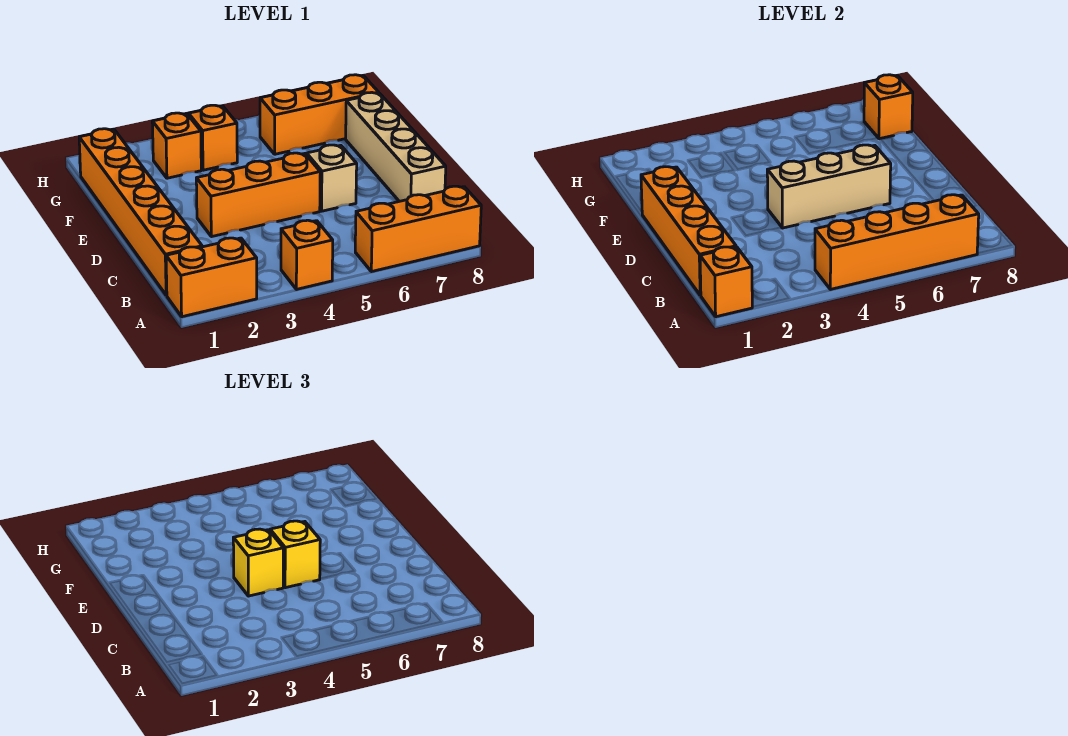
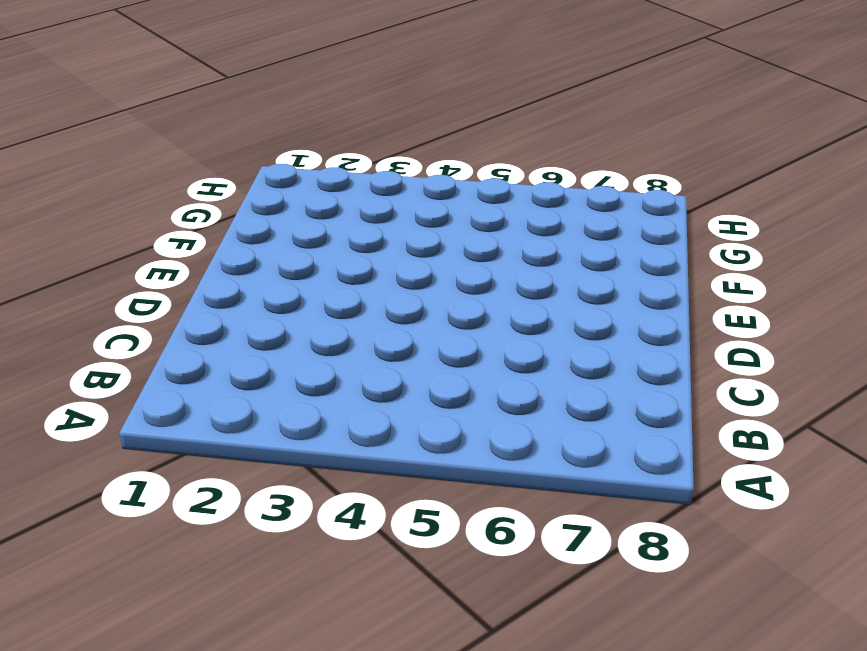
none -> orange 1x2 brick [166,238,257,317]
none -> orange 1x1 brick [281,220,333,289]
none -> orange 1x3 brick [355,186,481,272]

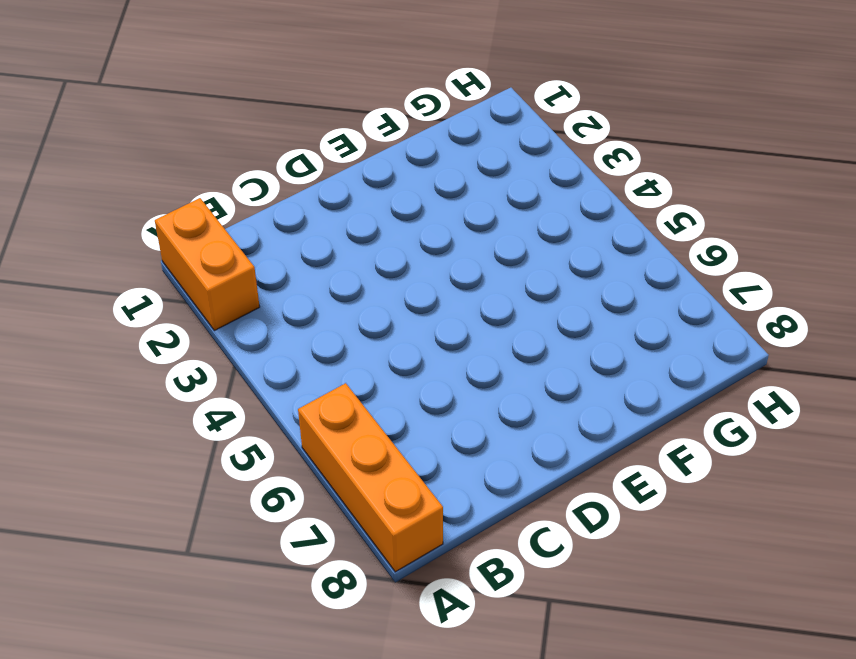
none -> orange 1x1 brick [281,220,333,289]
none -> orange 1x6 brick [79,129,202,295]
none -> tan 1x4 brick [346,92,446,201]

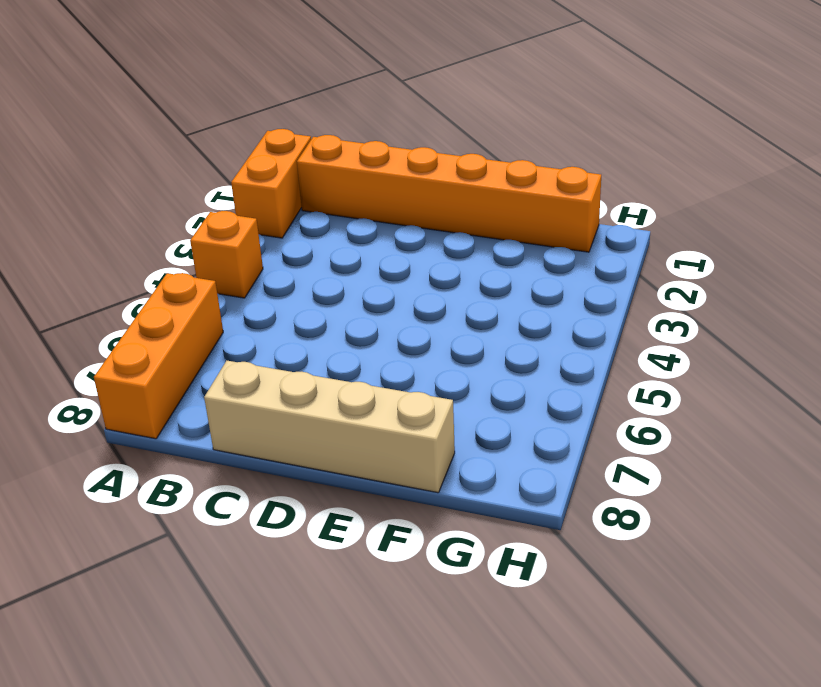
none -> orange 1x3 brick [196,153,320,237]
none -> tan 1x1 brick [307,145,357,211]
none -> orange 1x1 brick [152,113,201,178]

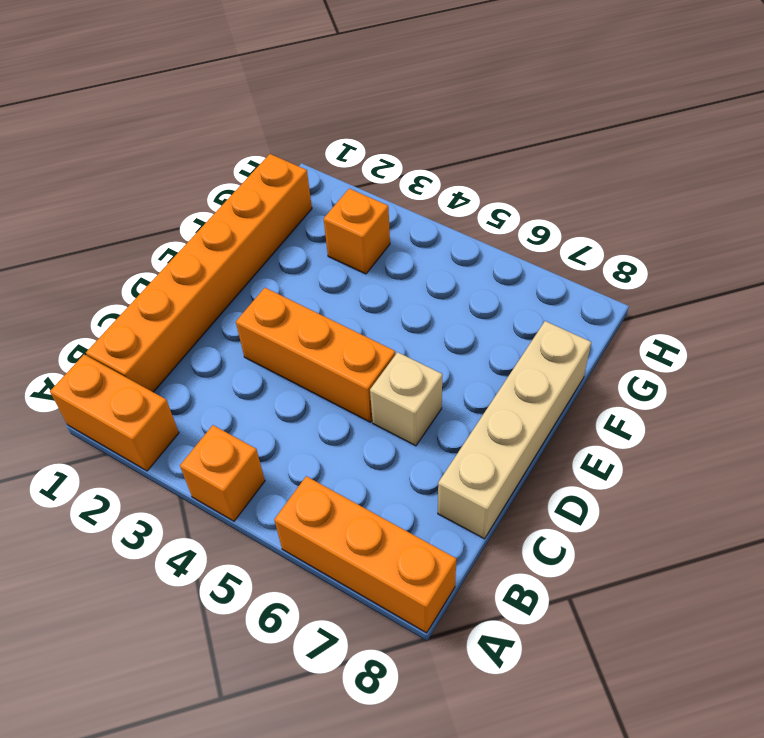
none -> orange 1x1 brick [189,105,237,170]
none -> orange 1x3 brick [260,75,379,154]
none -> orange 1x1 brick [700,247,753,317]

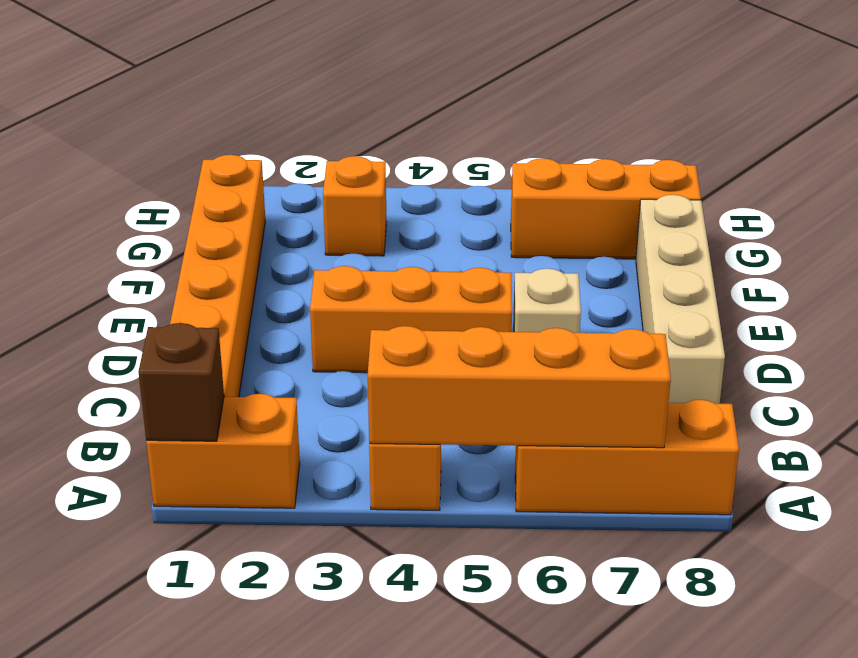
brown 1x1 brick [138,323,224,441] -> orange 1x1 brick [700,247,753,317]
none -> orange 1x1 brick [189,105,237,170]
none -> orange 1x4 brick [641,167,736,295]
none -> tan 1x3 brick [767,145,891,228]

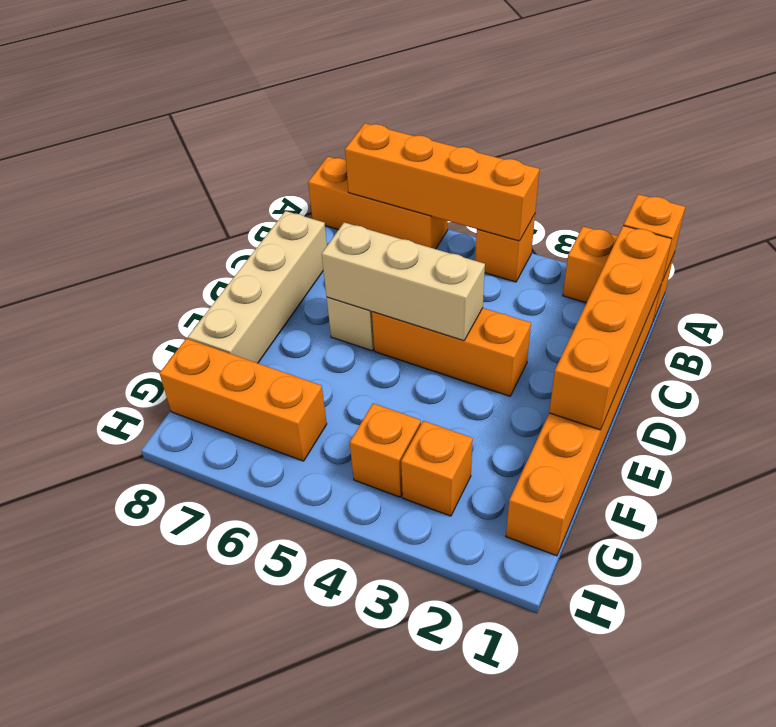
none -> orange 1x1 brick [864,75,913,139]
none -> yellow 1x1 brick [233,529,284,596]
none -> yellow 1x1 brick [270,521,320,588]

